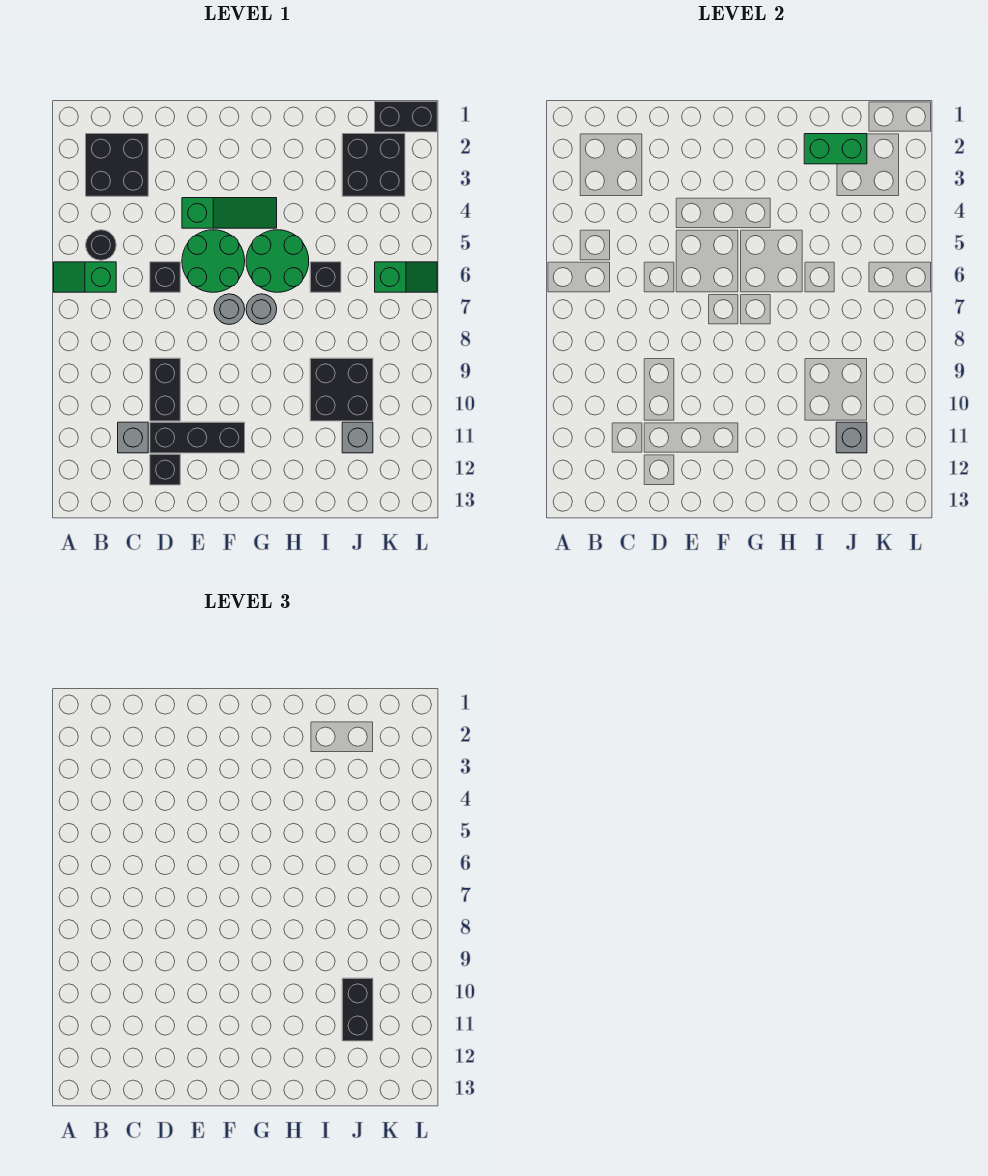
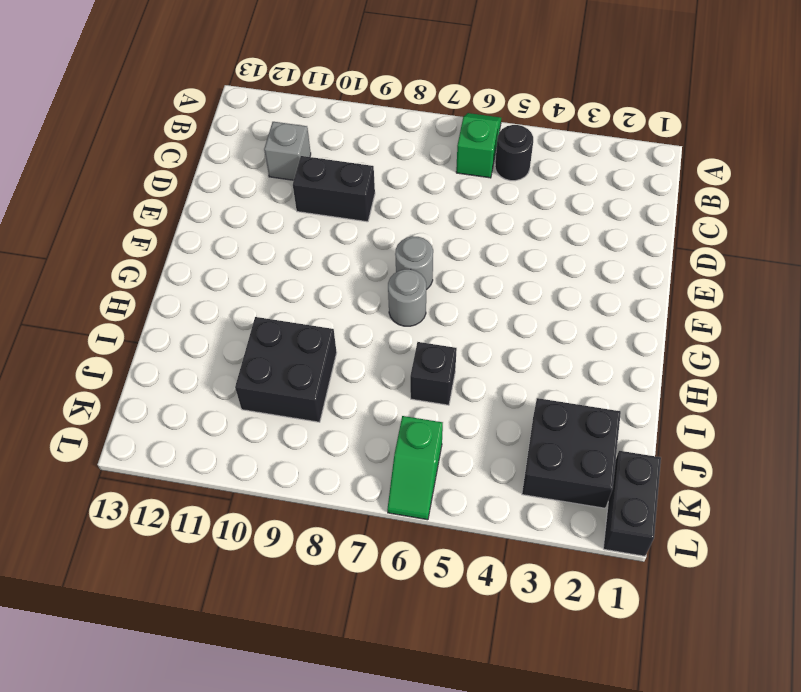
none -> black 2x2 brick [86,134,148,196]
none -> black 1x1 brick [150,262,180,292]
none -> black 1x3 brick [150,422,245,453]

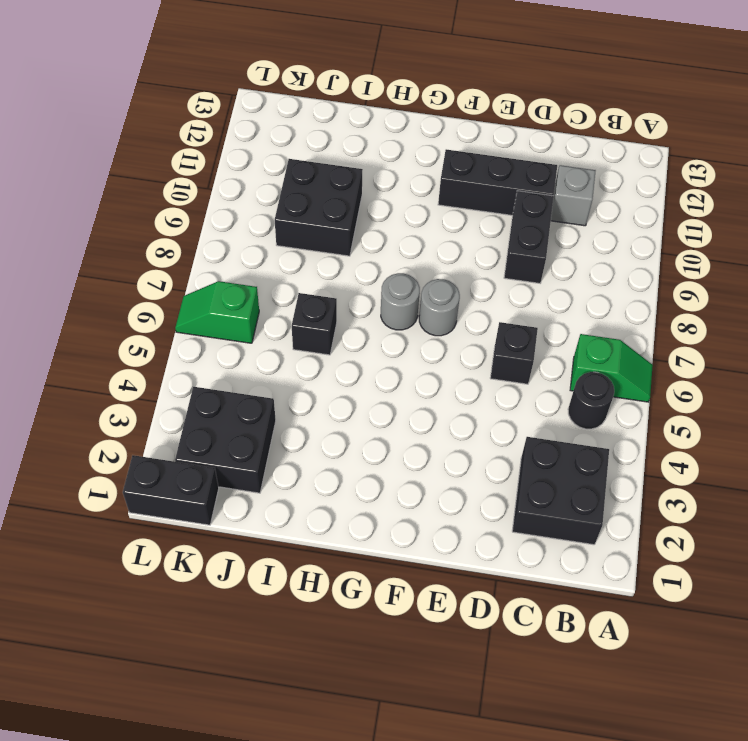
none -> black 1x1 brick [150,454,180,485]
none -> green 1x3 slope [182,198,277,228]
none -> green 2x2 round brick [182,230,245,292]

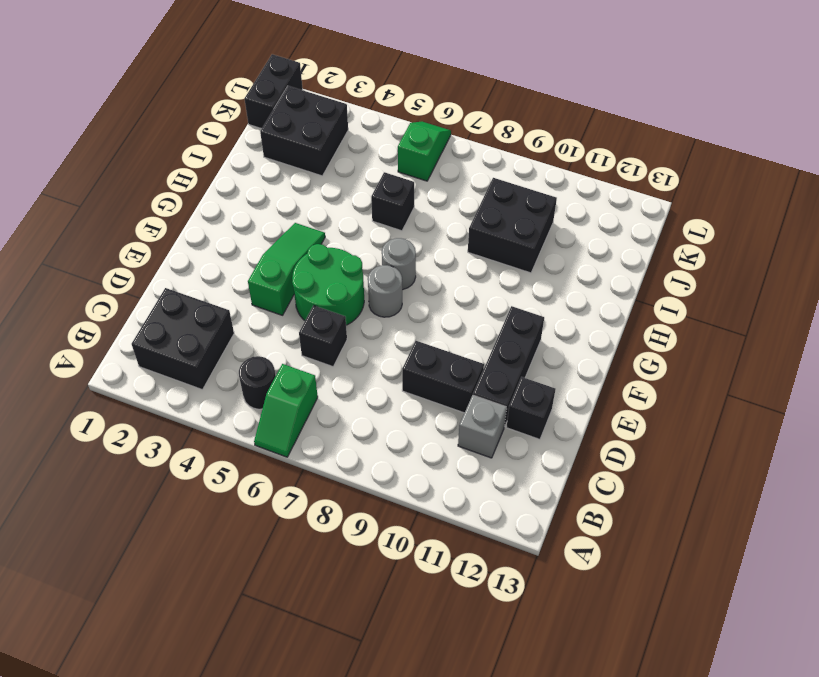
none -> green 2x2 round brick [246,230,309,292]
none -> grey 1x1 brick [342,422,373,453]
none -> green 1x2 brick [804,134,867,164]

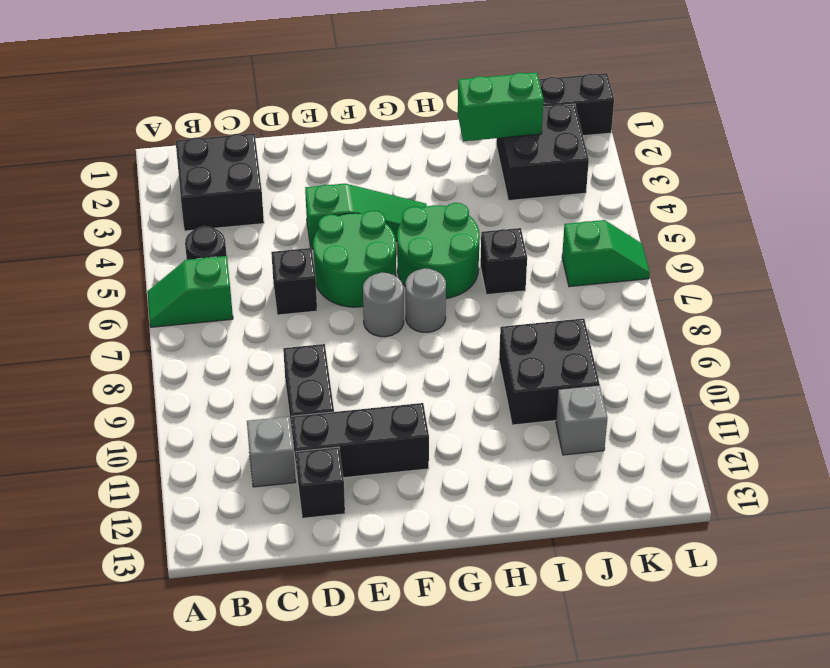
none -> grey 1x1 brick [836,422,867,453]
none -> black 1x2 brick [342,978,373,1041]

